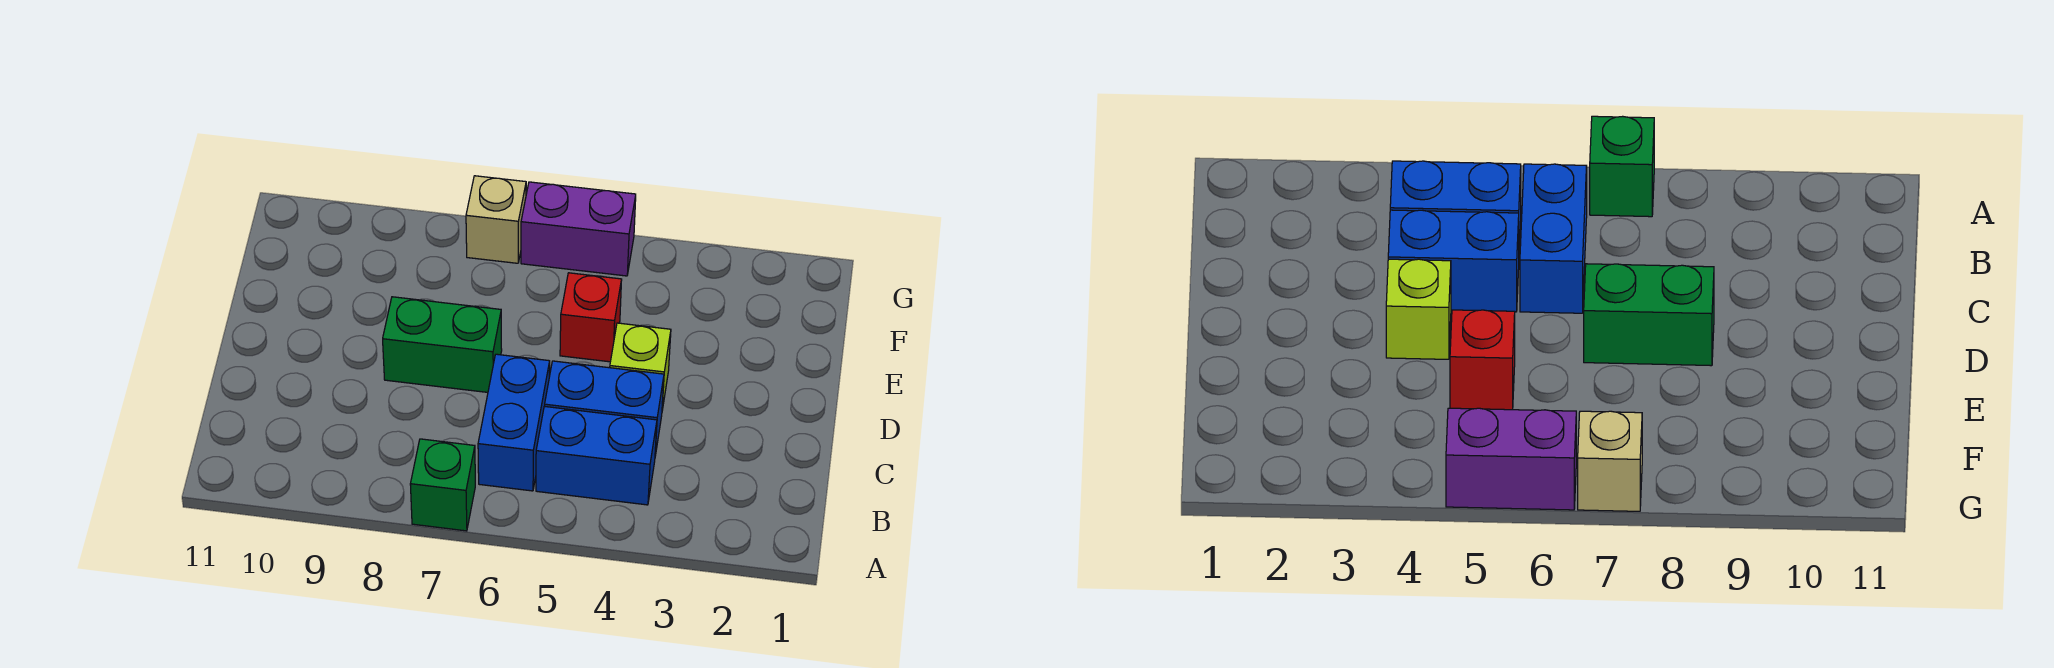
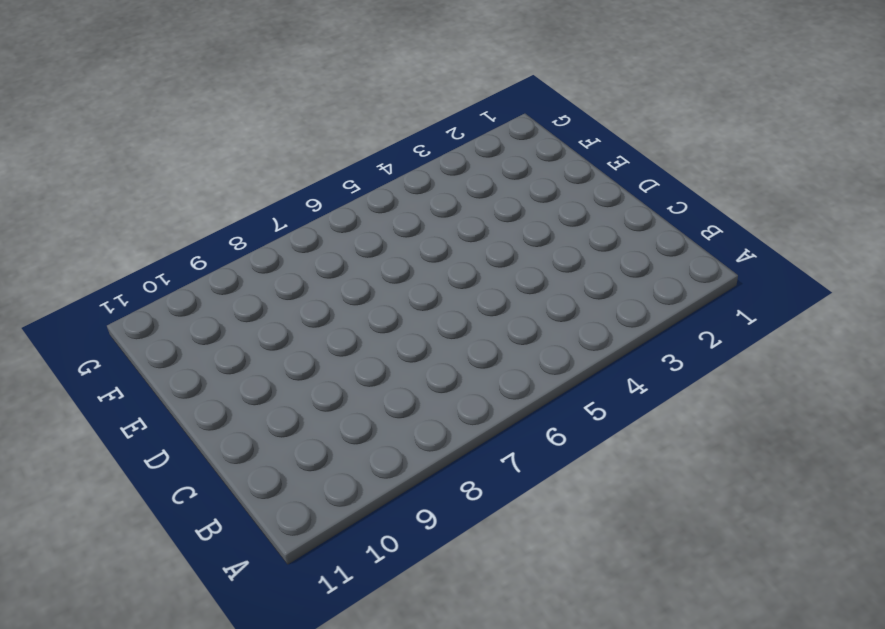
none -> green 1x1 brick [410,439,475,531]
none -> blue 1x2 brick [536,406,657,505]

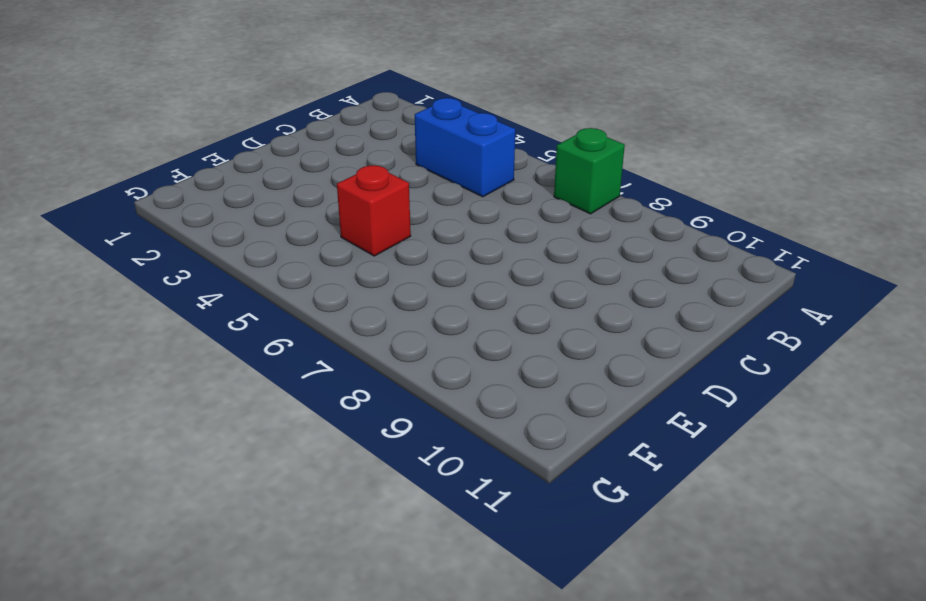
none -> blue 1x2 brick [478,354,550,491]
none -> blue 1x2 brick [545,361,664,456]

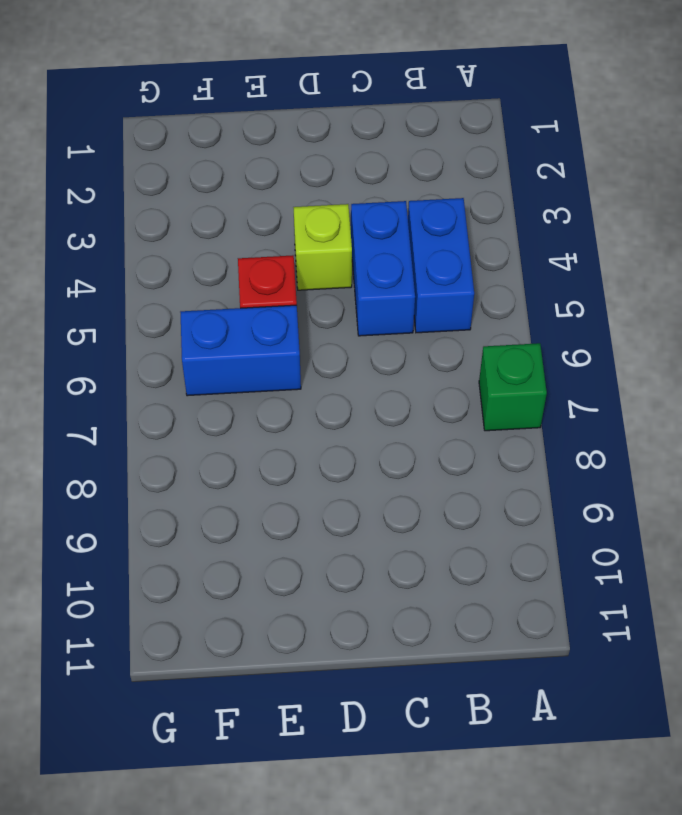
blue 1x2 brick [180,305,301,396] -> blue 1x2 brick moved to [478,354,550,491]
none -> green 1x2 brick [383,297,502,392]
none -> purple 1x2 brick [521,182,636,276]

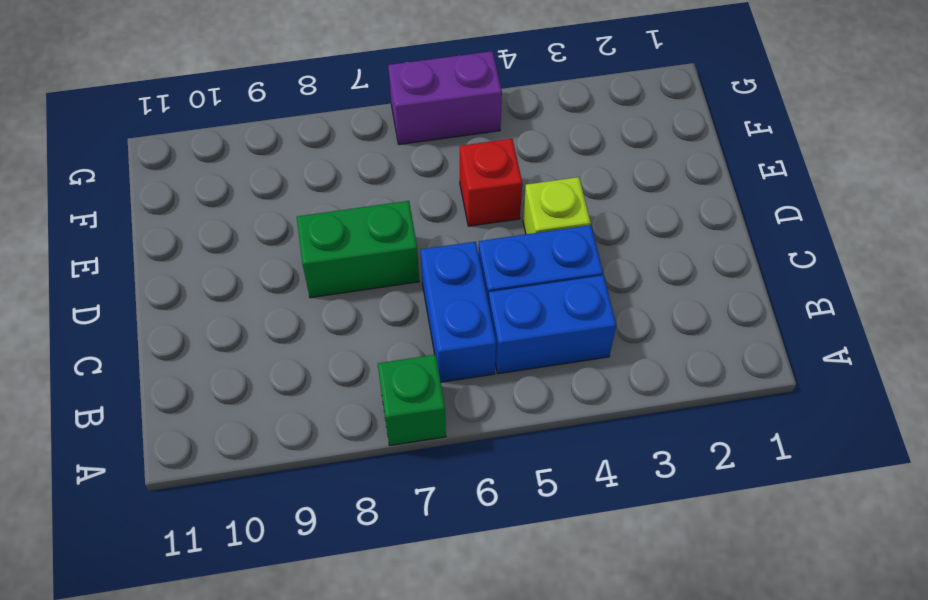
none -> tan 1x1 brick [466,176,526,263]

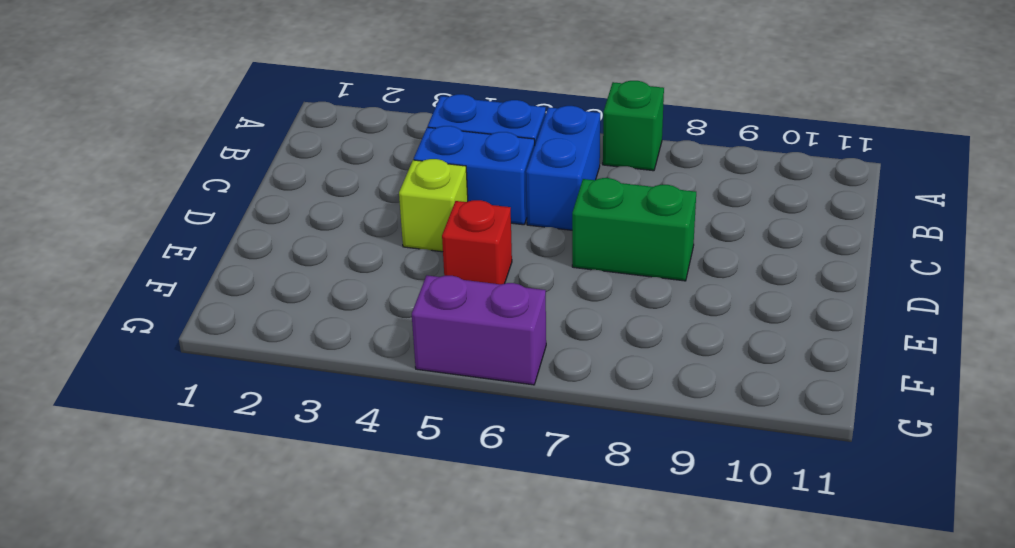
none -> tan 1x1 brick [466,176,526,263]

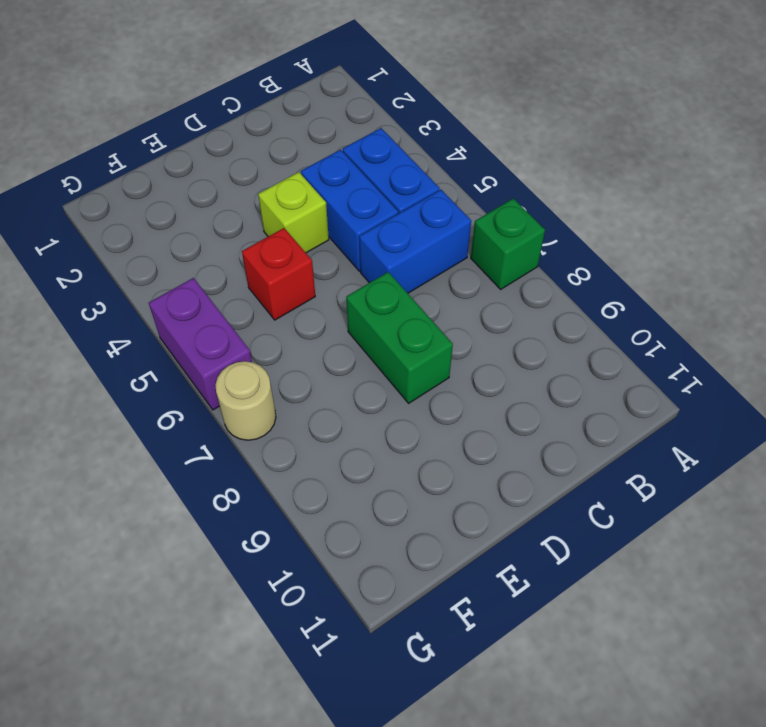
tan 1x1 round brick [215,361,276,440] -> tan 1x1 brick [466,176,526,263]

